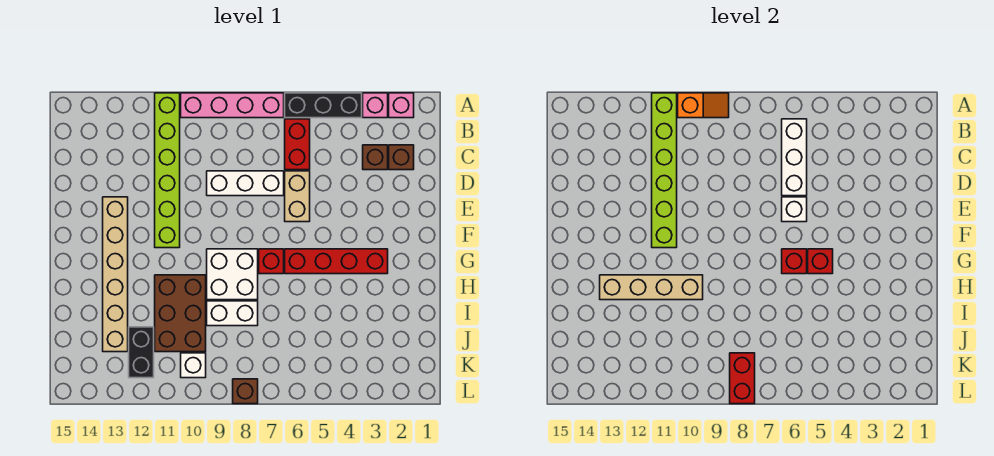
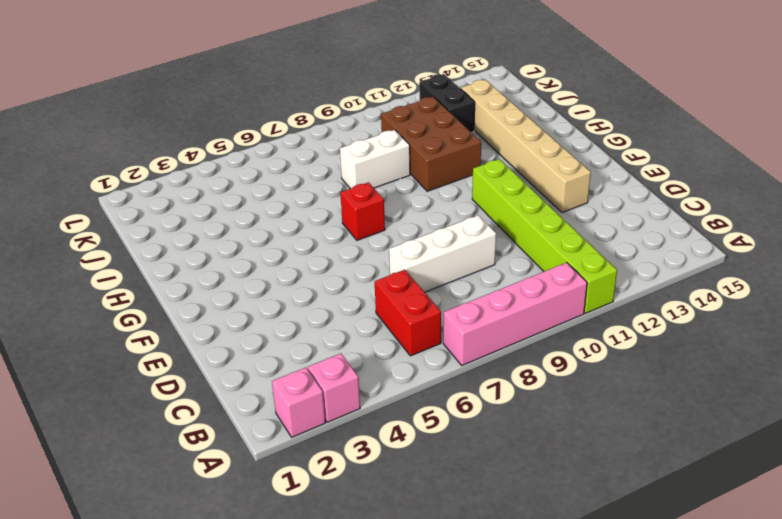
none -> black 1x3 brick [285,93,362,118]
none -> brown 1x1 brick [389,145,414,170]
none -> brown 1x1 brick [363,145,388,170]

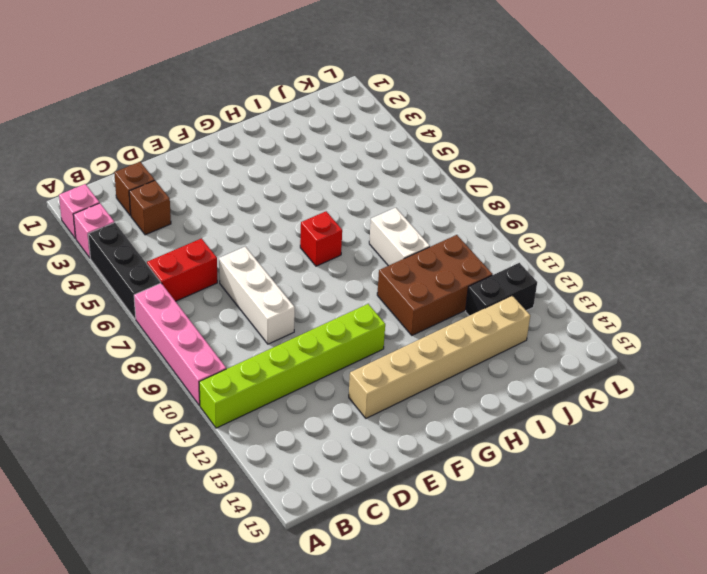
none -> tan 1x2 brick [285,171,310,222]
none -> red 1x4 brick [285,249,388,274]
none -> white 2x2 brick [207,249,258,300]

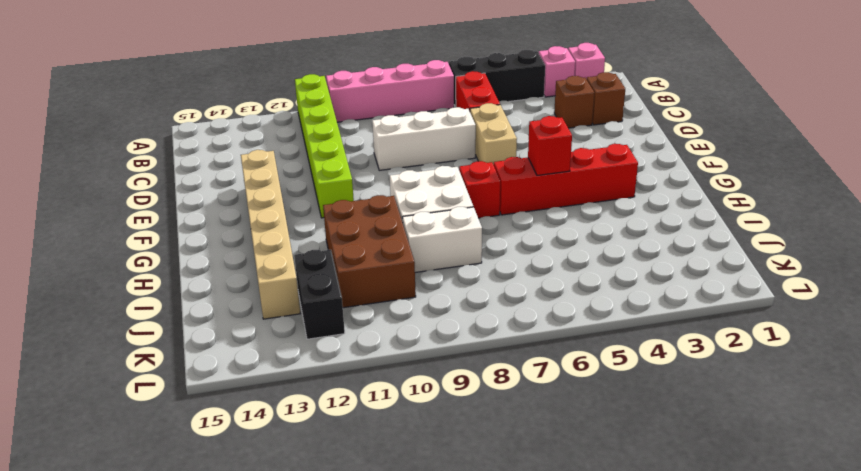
none -> white 1x1 brick [181,353,206,378]
none -> brown 1x1 brick [233,379,258,404]
none -> orange 1x2 slope [678,93,729,118]

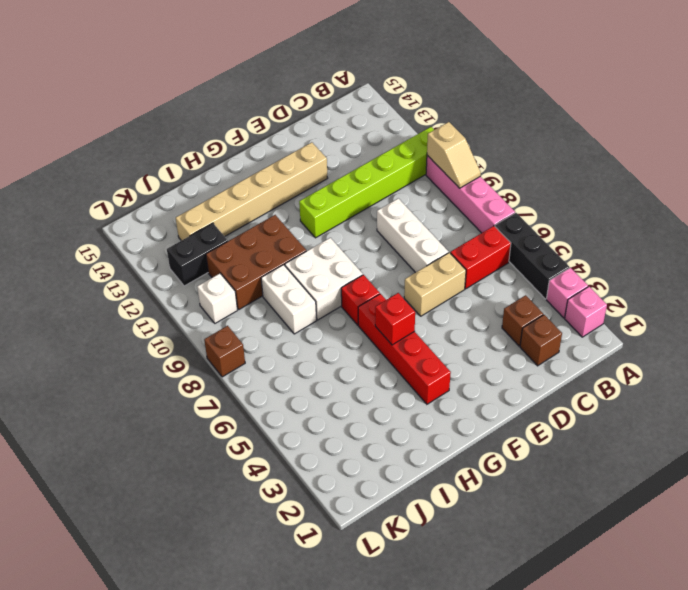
tan 1x2 slope [427,122,481,188] -> orange 1x2 slope [678,93,729,118]
none -> lime 1x6 brick [652,93,677,248]
none -> white 1x3 brick [782,119,807,196]
none -> white 1x1 brick [782,197,807,222]

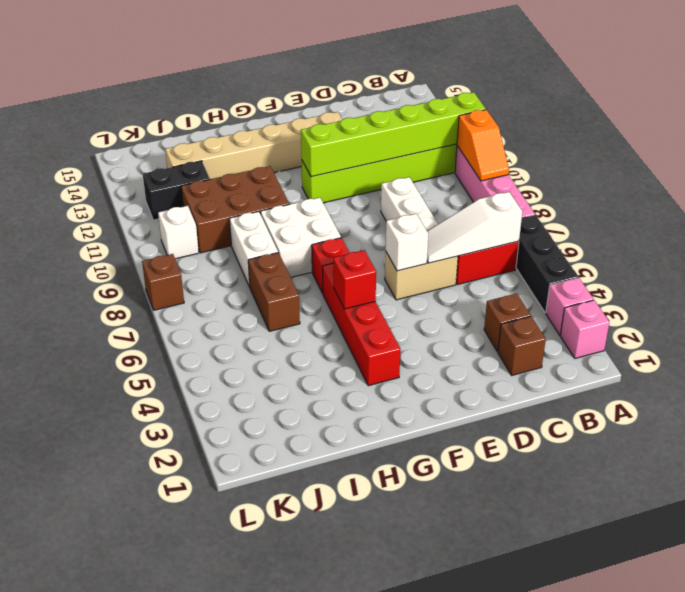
white 1x3 slope [427,192,522,263] -> white 1x3 brick [782,119,807,196]
brown 1x2 brick [248,252,300,331] -> none
none -> red 1x1 brick [782,249,807,274]
none -> tan 1x4 brick [600,275,703,300]
none -> red 1x2 brick [730,353,755,404]

